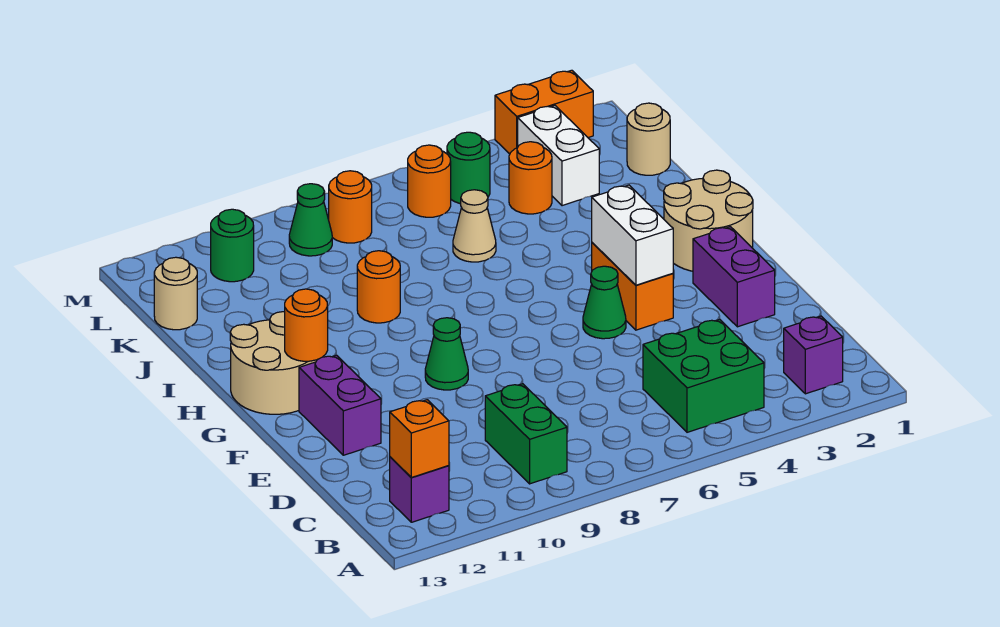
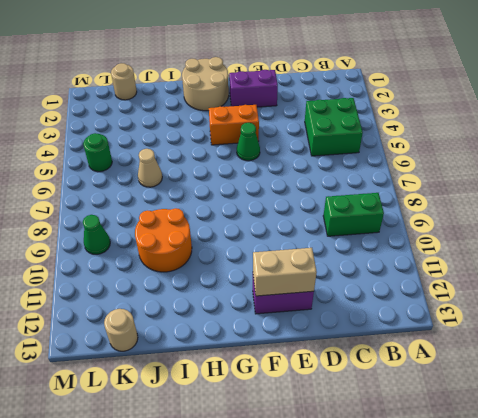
tan 1x2 brick [253,248,317,296] -> none
orange 2x2 round brick [135,208,192,272] -> orange 1x1 round brick [357,251,400,323]
none -> purple 1x1 brick [784,316,843,394]
none -> purple 1x1 brick [390,457,449,522]
none -> green 1x1 cone [425,318,468,390]

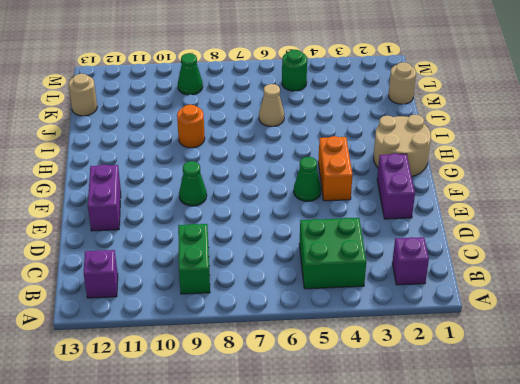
none -> tan 2x2 round brick [230,312,317,414]
none -> white 1x2 brick [518,106,599,206]
none -> orange 1x1 round brick [509,142,552,214]

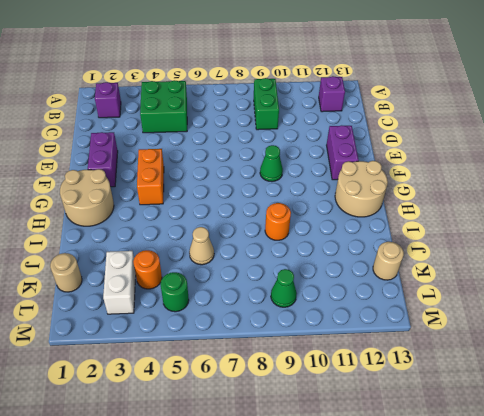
none -> green 1x1 cone [583,266,626,339]
none -> orange 1x1 round brick [408,145,451,217]
none -> orange 1x1 round brick [329,171,372,243]

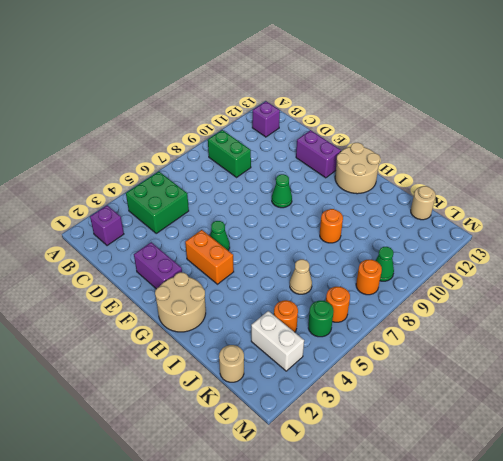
none -> green 1x1 round brick [211,209,254,282]
none -> orange 1x2 brick [495,70,593,154]
none -> orange 1x1 brick [390,400,449,477]

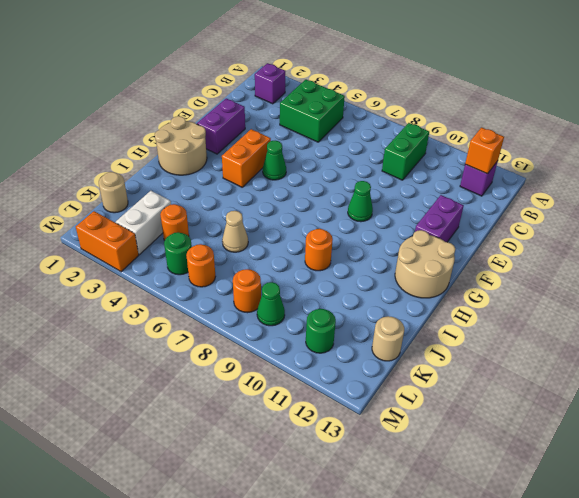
none -> white 1x2 brick [592,185,673,285]
none -> orange 1x1 round brick [285,289,328,361]

